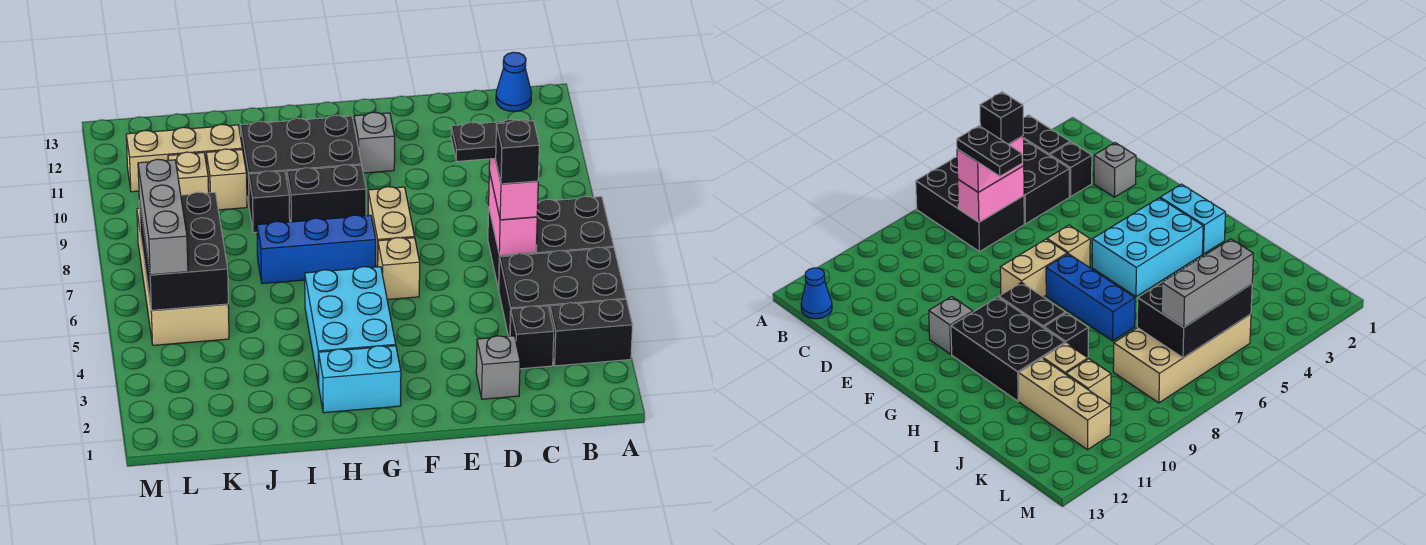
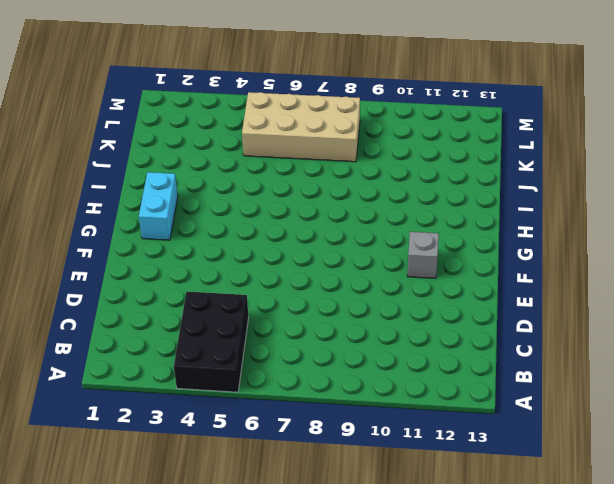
none -> black 1x2 brick [550,300,633,366]
none -> black 2x3 brick [488,196,614,290]
none -> blue 1x1 cone [496,52,532,111]

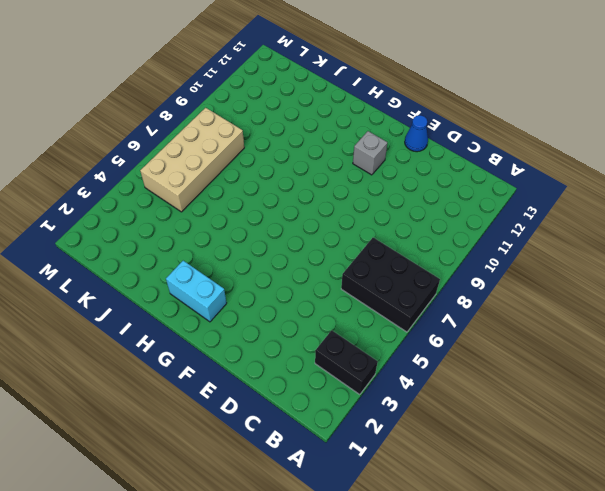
blue 1x1 cone [405,115,428,152] -> blue 1x1 cone moved to [496,52,532,111]
none -> black 2x3 brick [499,247,626,336]
none -> black 1x1 brick [510,306,554,369]
none -> grey 1x1 brick [476,336,520,399]

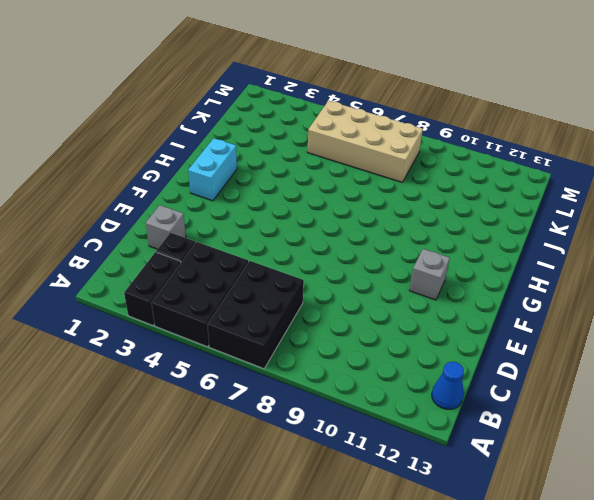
none -> tan 1x1 brick [378,238,420,300]
none -> tan 1x2 brick [368,187,415,267]
none -> cyan 2x3 brick [305,267,396,385]

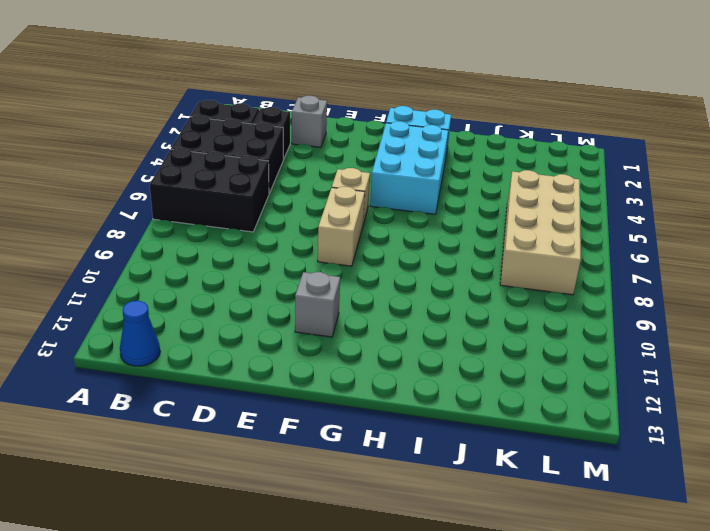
none -> blue 1x3 brick [257,215,376,284]
none -> black 1x2 brick [287,165,366,222]
none -> black 2x3 brick [240,115,361,204]

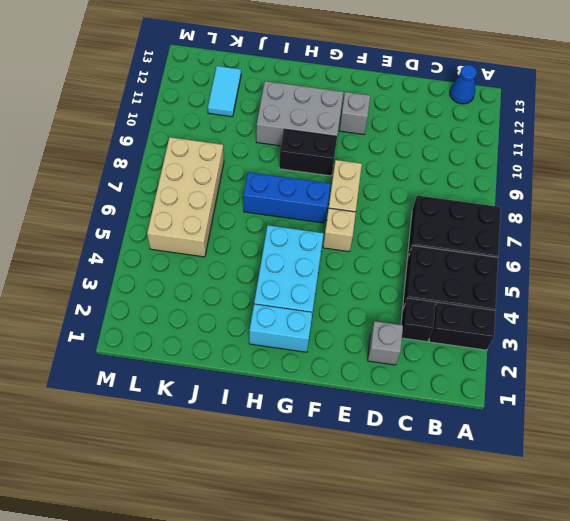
grey 2x3 brick [256,81,343,146] -> black 2x3 brick [240,115,361,204]
cyan 1x2 tile [208,66,241,117] -> tan 1x3 brick [126,124,242,192]
none -> black 1x1 brick [249,171,290,233]
none -> tan 1x1 brick [206,149,247,210]
none -> tan 1x1 brick [168,152,209,195]

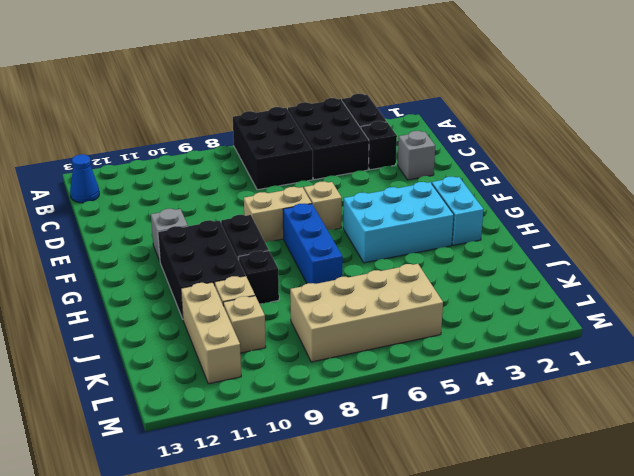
none -> pink 1x2 brick [489,171,537,255]
none -> black 2x3 brick [139,192,228,310]
none -> pink 1x2 brick [489,158,538,220]

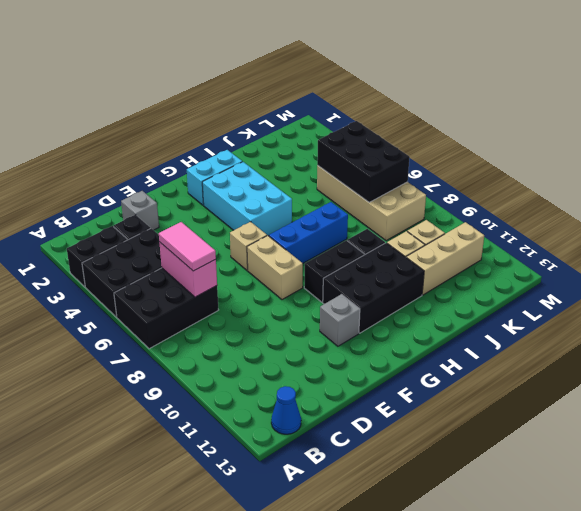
pink 1x2 tile [159,222,216,271] -> pink 1x2 brick [489,158,538,220]
none -> grey 1x3 brick [138,159,188,275]
none -> black 1x1 brick [495,120,539,184]
none -> black 1x2 plate [451,119,528,161]

